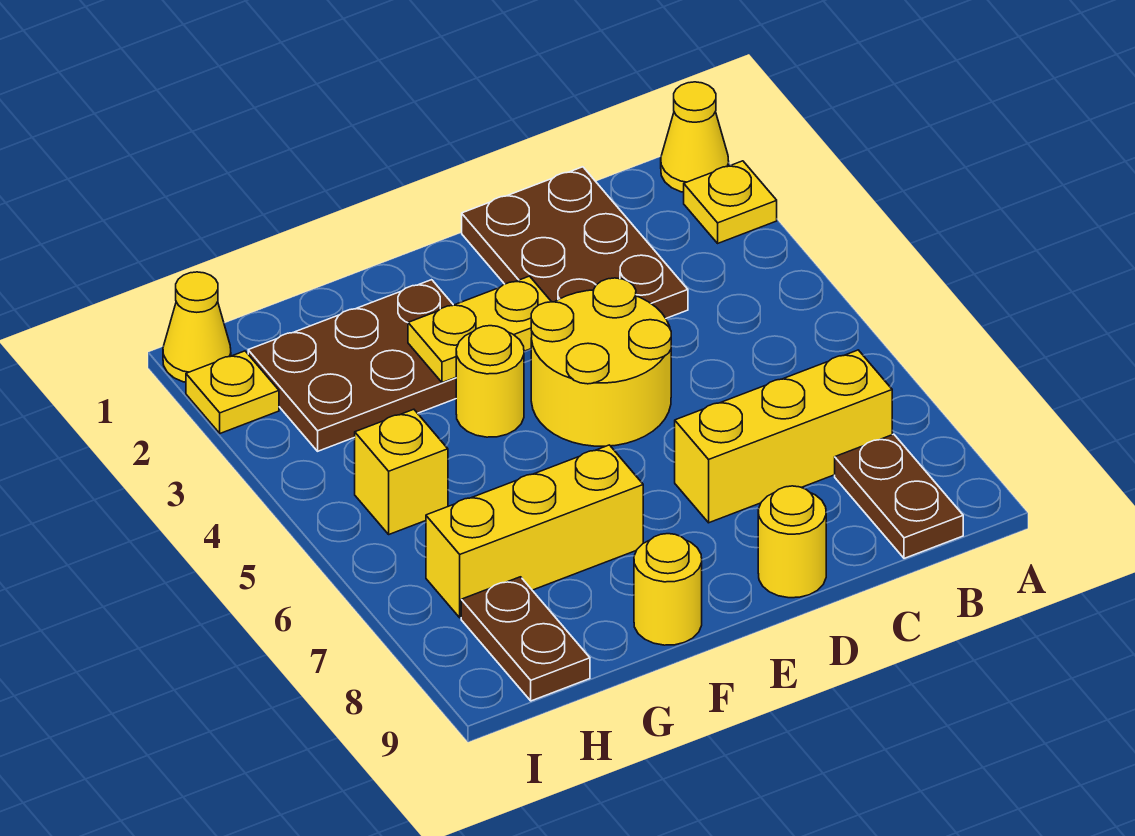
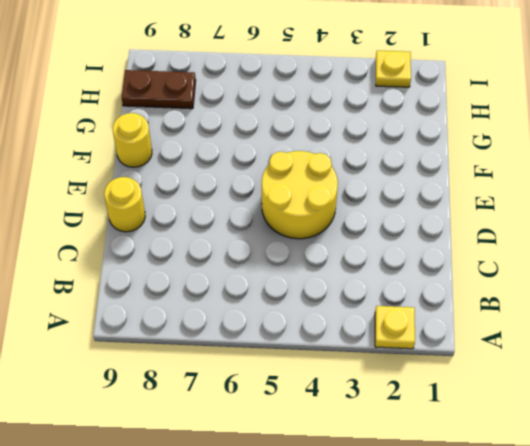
none -> yellow 1x1 cone [661,82,729,192]
none -> yellow 1x3 brick [675,350,892,523]
none -> brown 1x2 plate [835,434,963,558]

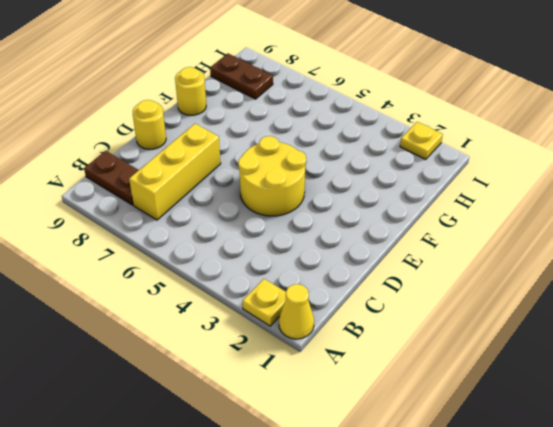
none -> brown 2x3 plate [462,167,688,318]
none -> brown 2x3 plate [248,280,456,451]
none -> yellow 1x1 round brick [456,326,524,437]

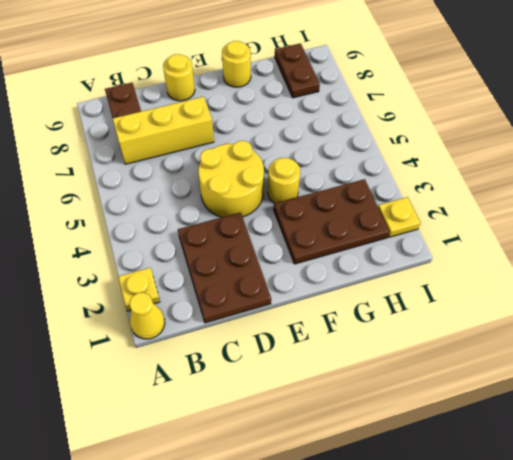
none -> yellow 1x3 brick [426,445,643,618]
none -> yellow 1x1 brick [355,409,448,534]
none -> yellow 1x1 cone [163,272,231,382]

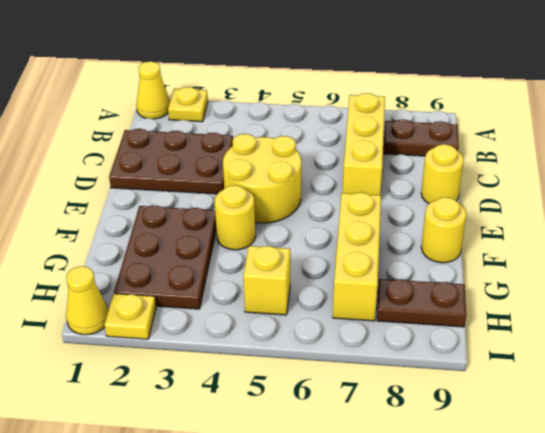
none -> yellow 1x2 plate [408,276,551,383]

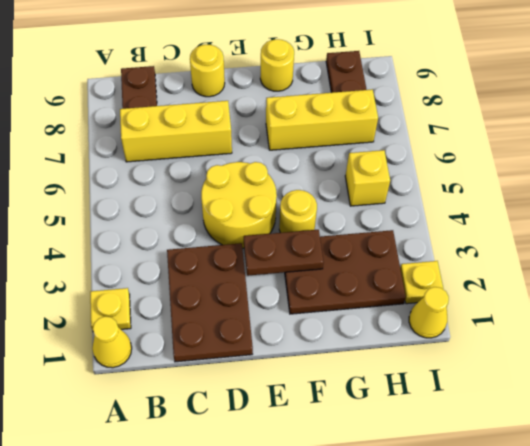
brown 1x2 plate [244,230,324,276] -> yellow 1x2 plate [408,276,551,383]

